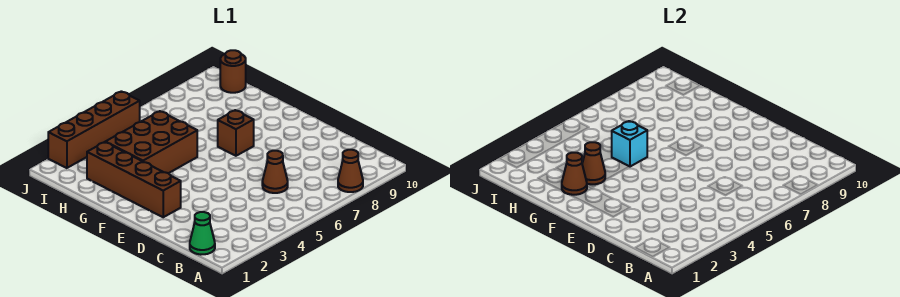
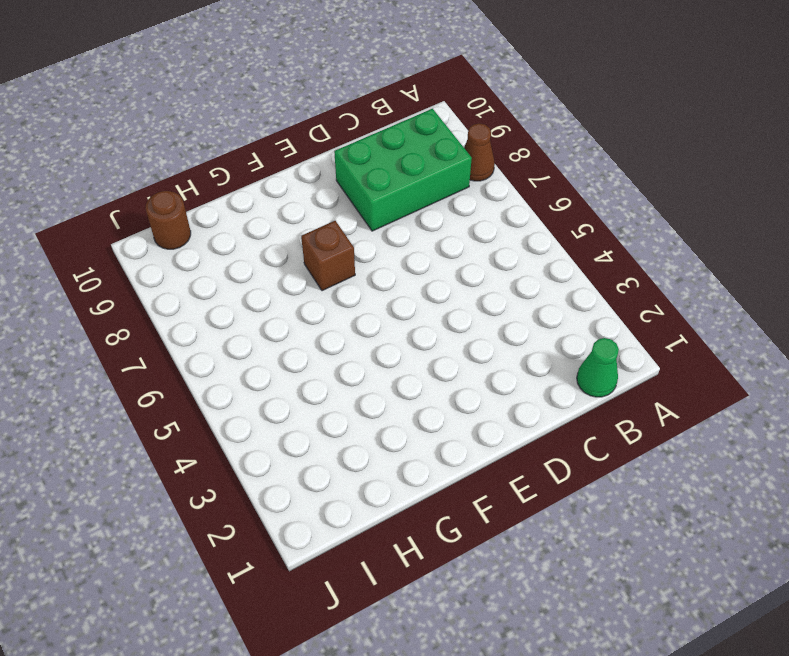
green 2x3 brick [334,109,472,231] -> none
none -> brown 1x1 cone [262,151,288,193]
none -> brown 1x4 brick [87,142,181,217]

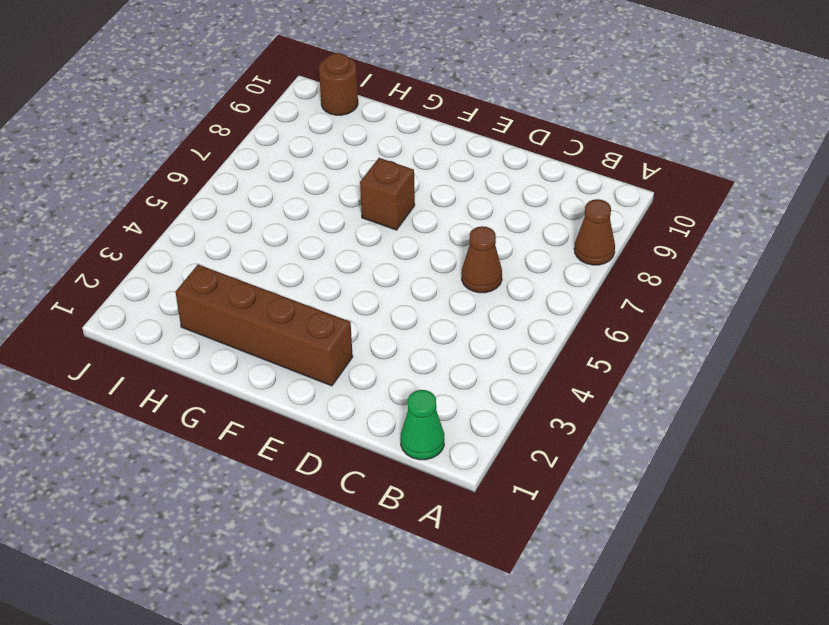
none -> brown 2x3 brick [105,111,197,173]
none -> brown 1x4 brick [48,91,140,168]

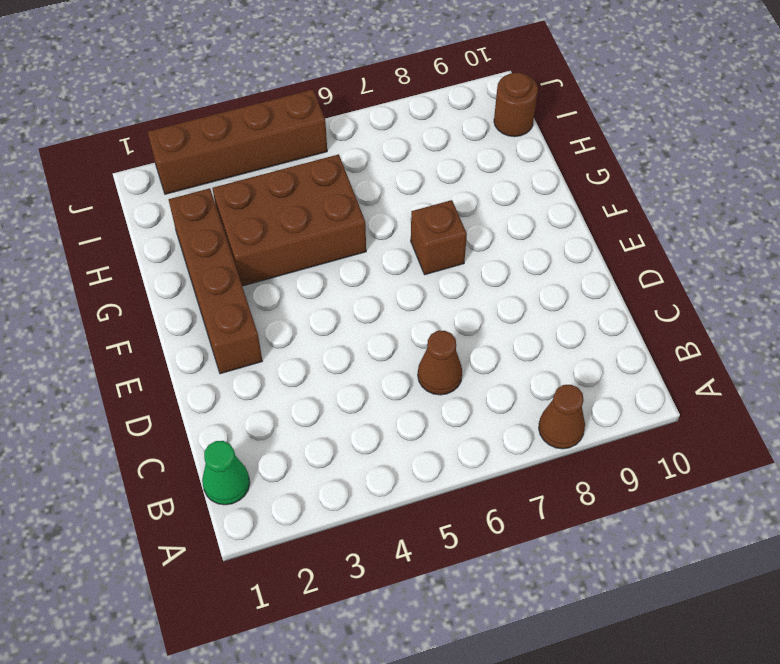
none -> brown 1x1 cone [562,153,587,195]
none -> brown 1x1 cone [582,142,605,184]

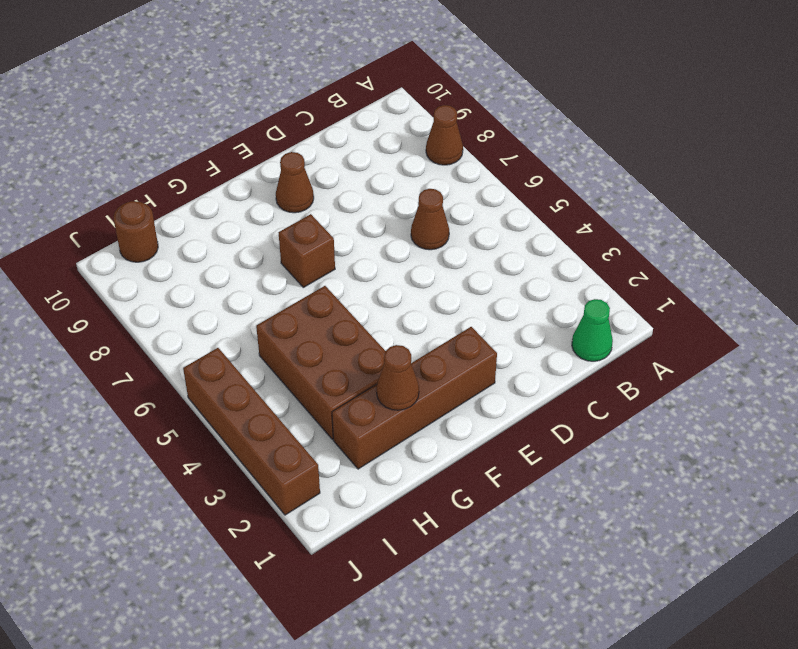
brown 1x1 cone [276,152,314,213] -> brown 1x1 cone moved to [582,142,605,184]
none -> cyan 1x1 brick [612,121,647,167]

